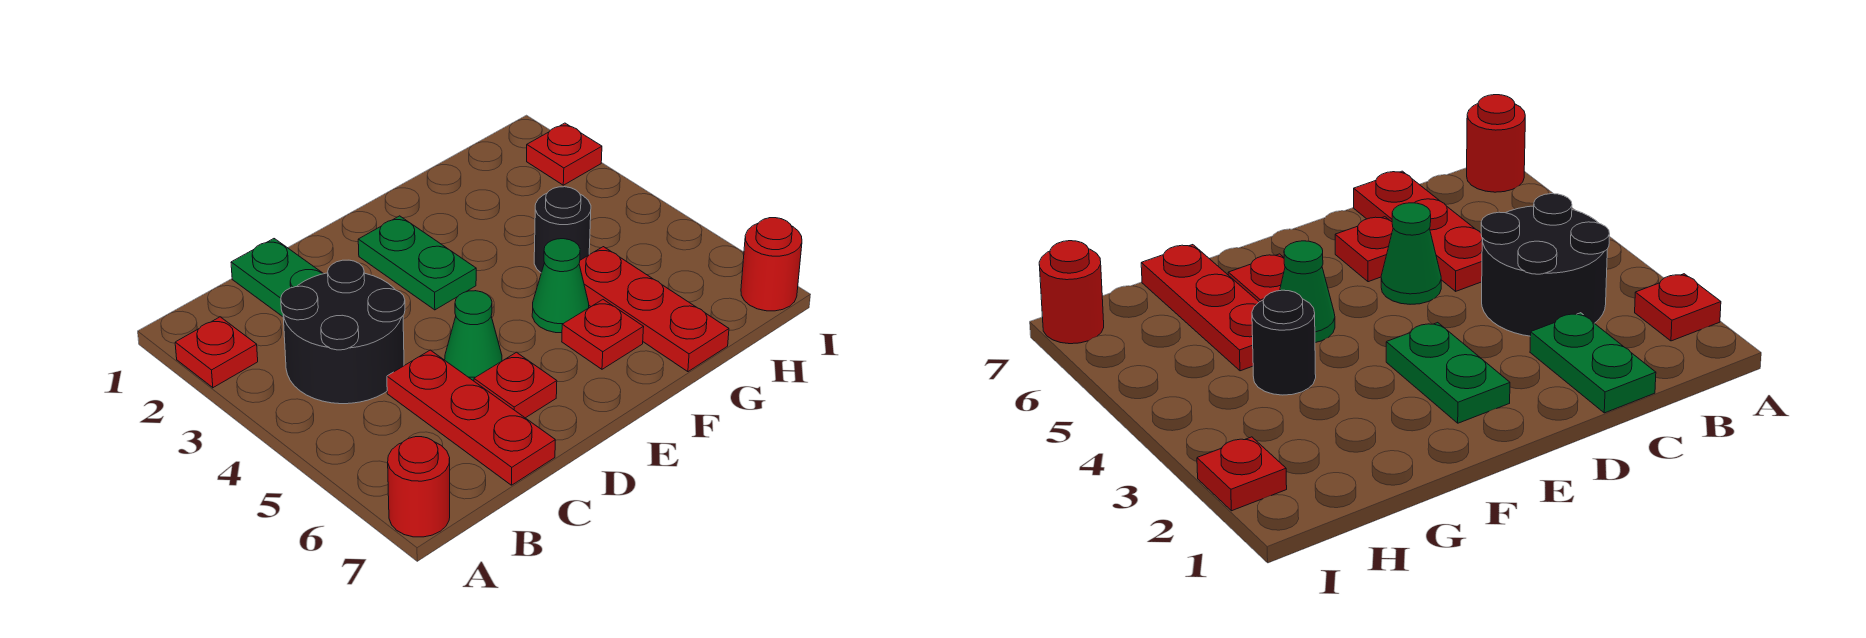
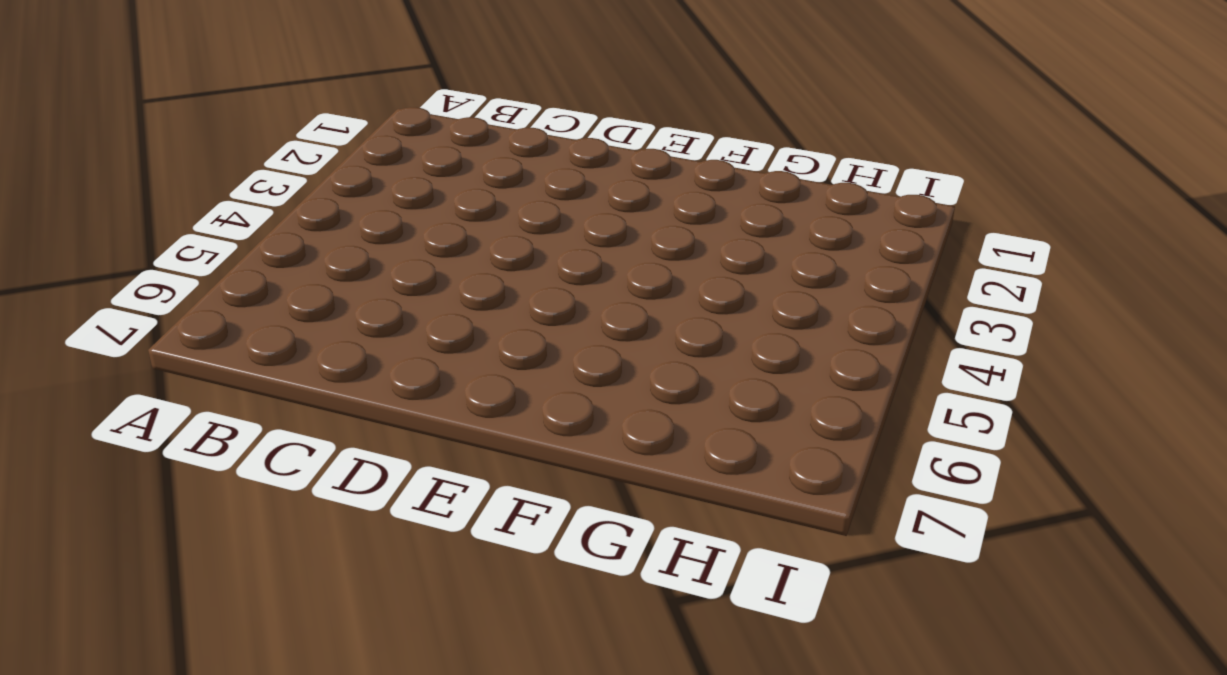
none -> red 1x1 plate [175,317,258,388]
none -> red 1x1 round brick [388,437,450,537]
none -> black 2x2 round brick [281,260,405,404]

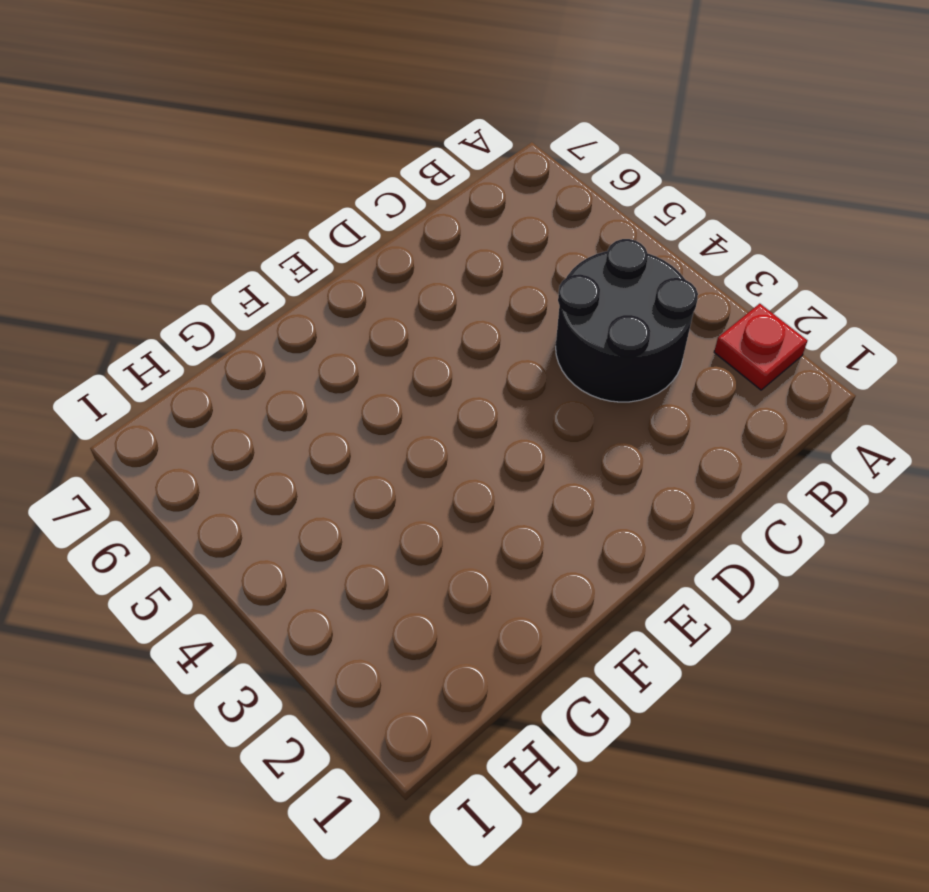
none -> red 1x1 round brick [388,437,450,537]
none -> green 1x2 plate [231,239,323,317]
none -> red 1x3 plate [387,350,555,485]

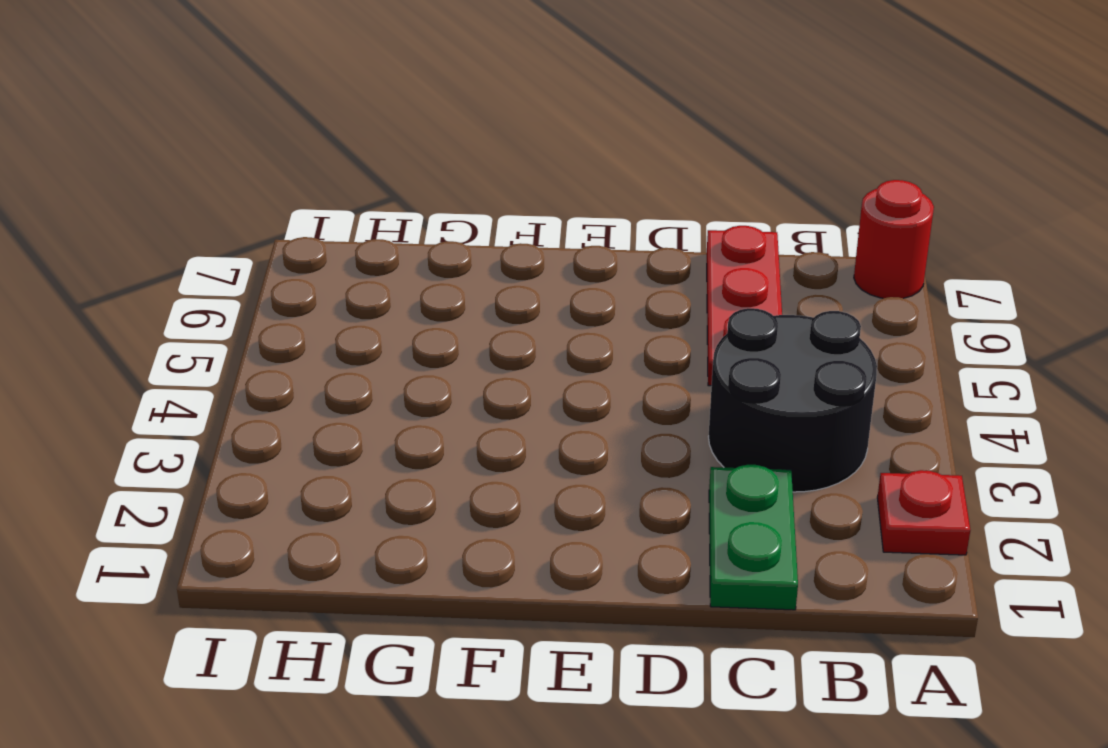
none -> green 1x1 cone [445,291,502,381]
none -> red 1x1 plate [474,352,557,418]
none -> green 1x2 plate [358,216,476,310]

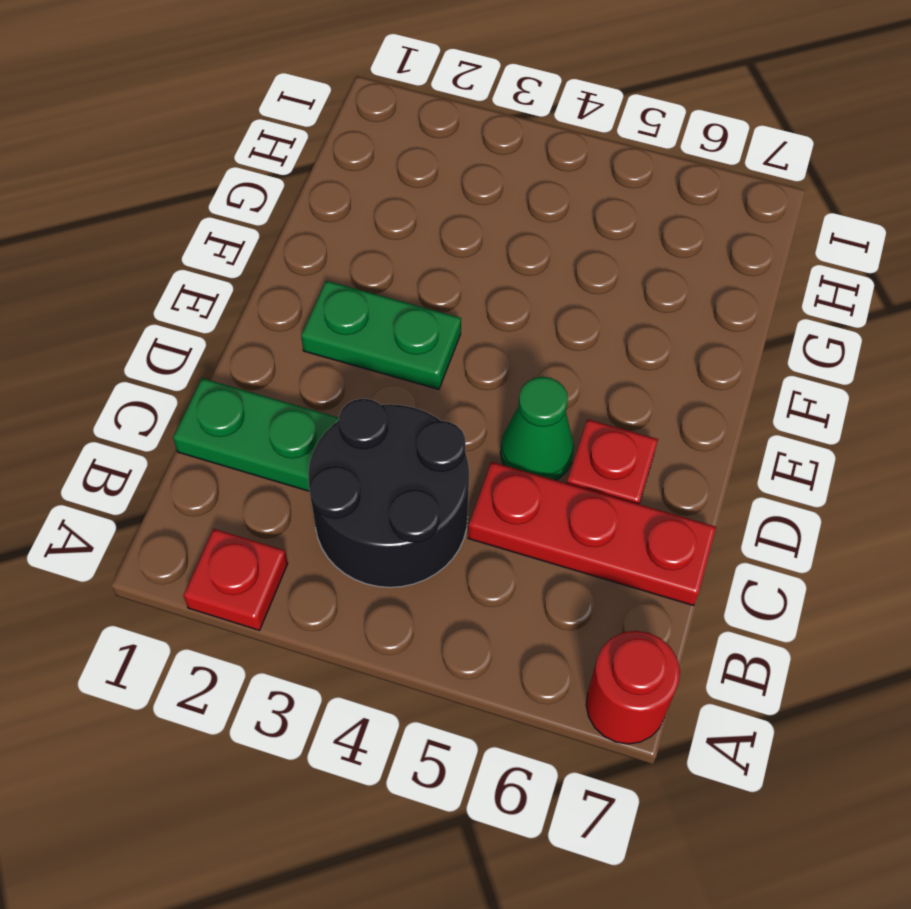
none -> green 1x1 cone [532,239,589,333]
none -> red 1x1 plate [562,300,644,369]
none -> black 1x1 round brick [534,187,591,273]

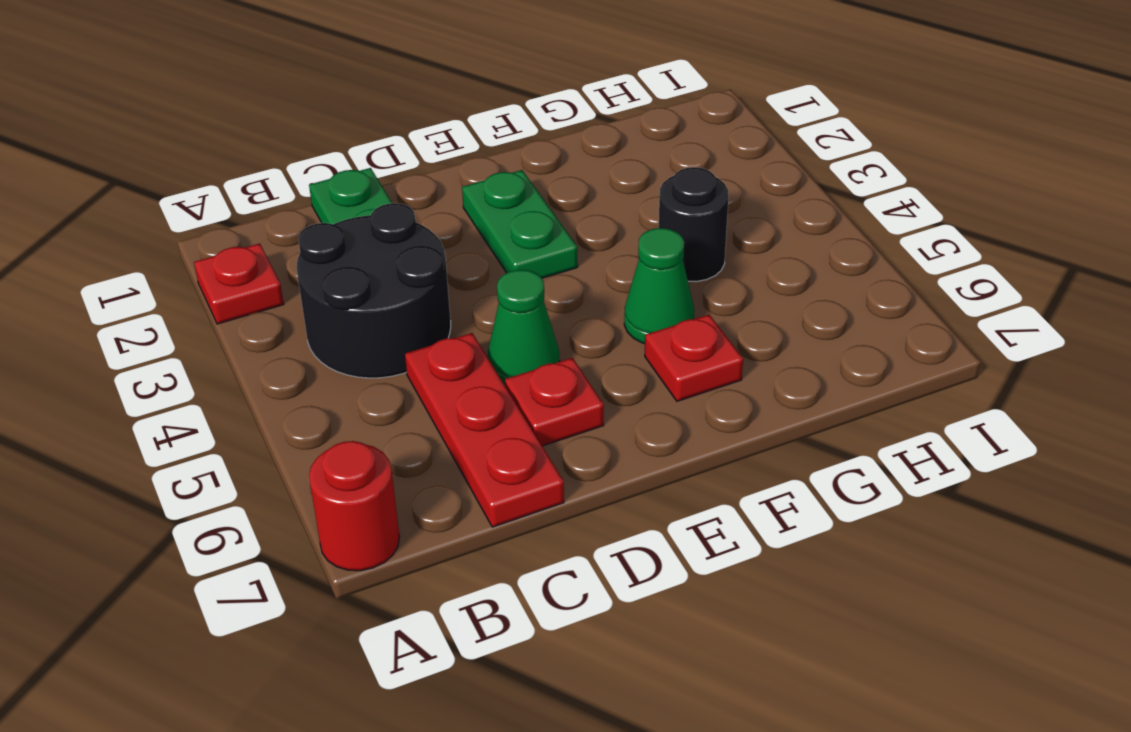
none -> red 1x3 plate [579,247,729,372]
none -> red 1x1 plate [527,123,602,185]
none -> red 1x1 round brick [741,218,802,311]

